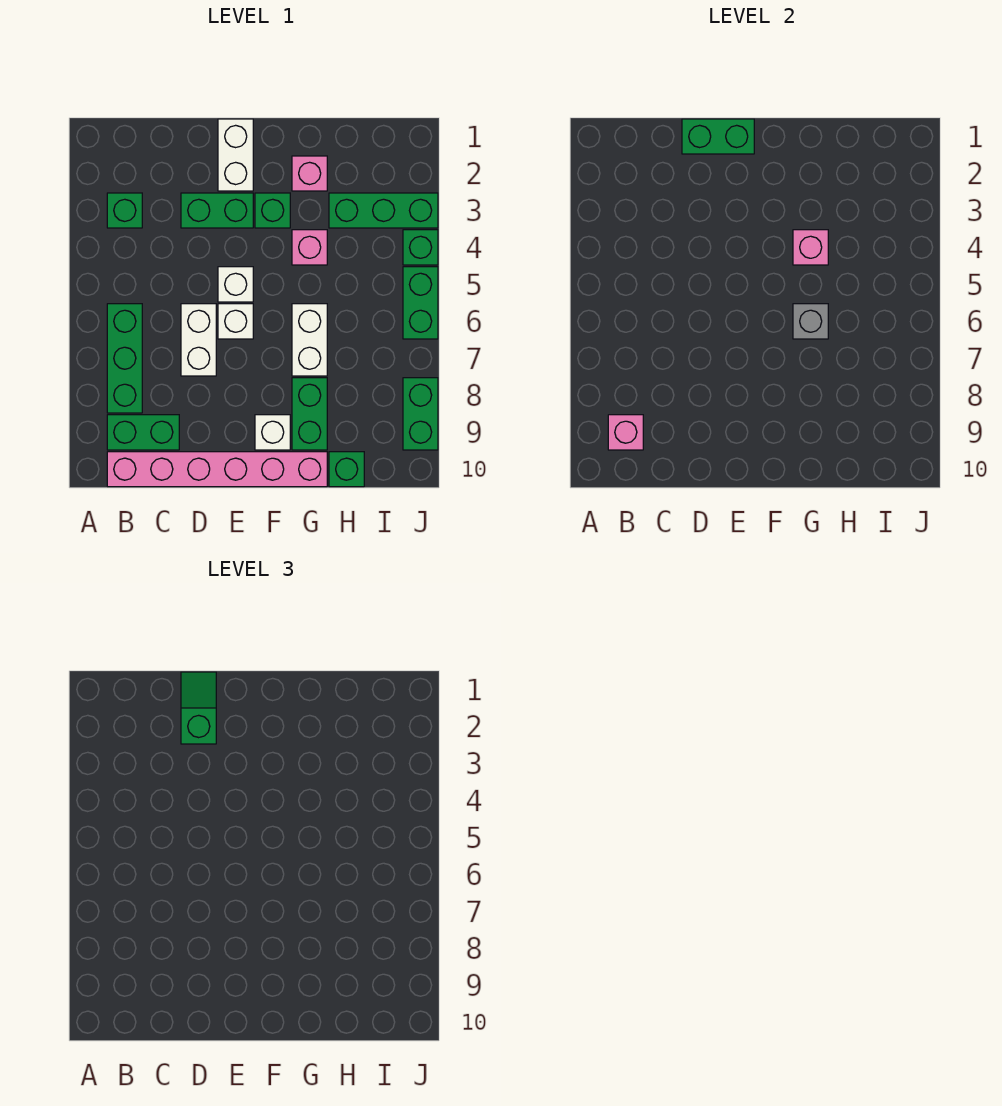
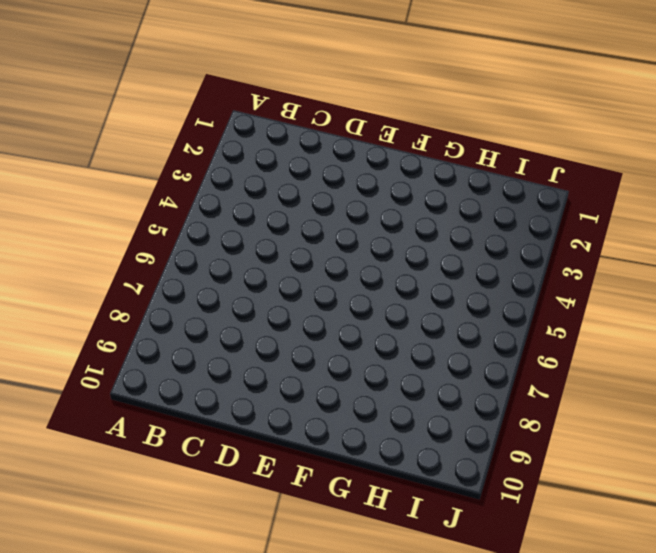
none -> green 1x1 brick [107,193,142,228]
none -> green 1x3 brick [107,304,142,413]
none -> green 1x2 brick [107,415,179,450]

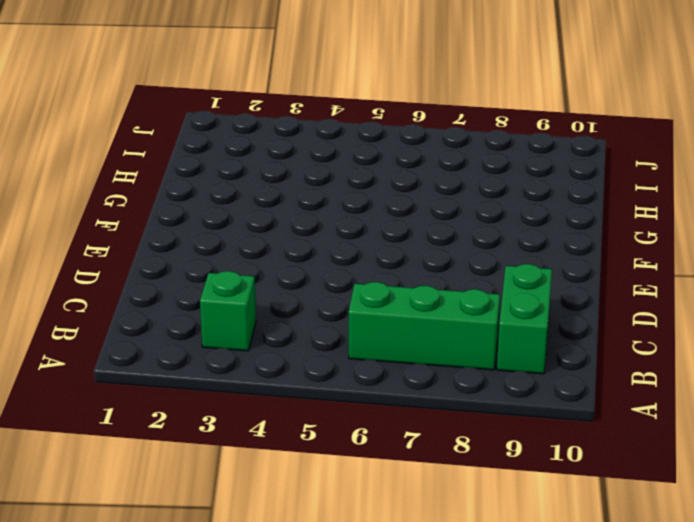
none -> pink 1x6 brick [107,452,327,487]
none -> green 1x2 brick [181,193,253,228]
none -> white 1x2 brick [181,304,216,376]

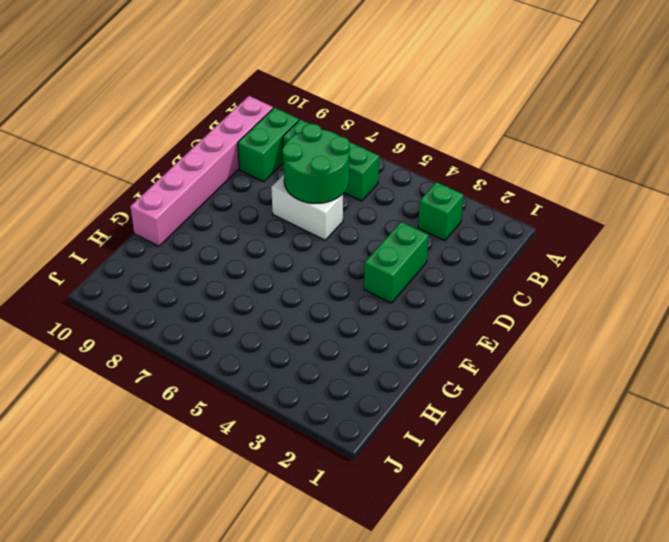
green 2x2 round brick [282,124,350,203] -> none
none -> white 1x2 brick [218,119,253,191]
none -> white 1x1 brick [218,267,253,302]
none -> white 1x1 brick [218,304,253,339]

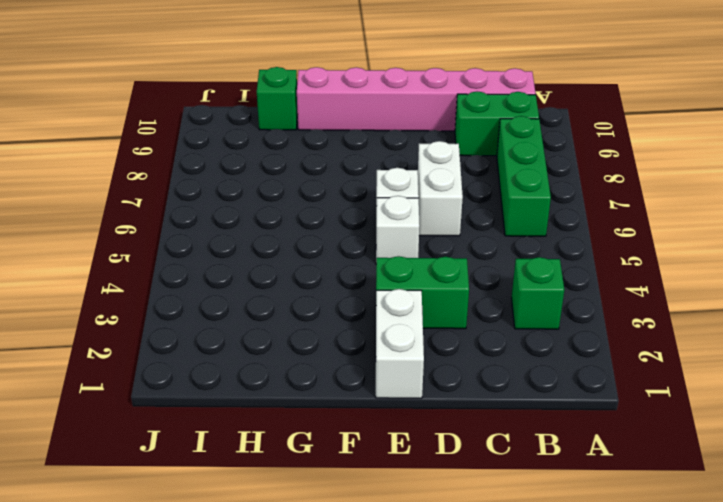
none -> green 1x1 brick [255,193,290,228]
none -> white 1x1 brick [255,415,290,450]
none -> pink 1x1 brick [292,156,327,191]

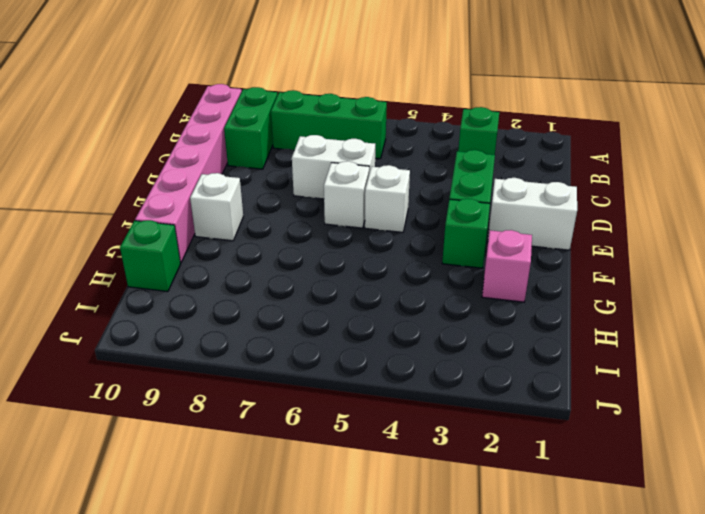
none -> pink 1x1 brick [292,230,327,265]
none -> white 1x2 brick [292,304,327,376]
none -> green 1x2 brick [292,378,327,450]

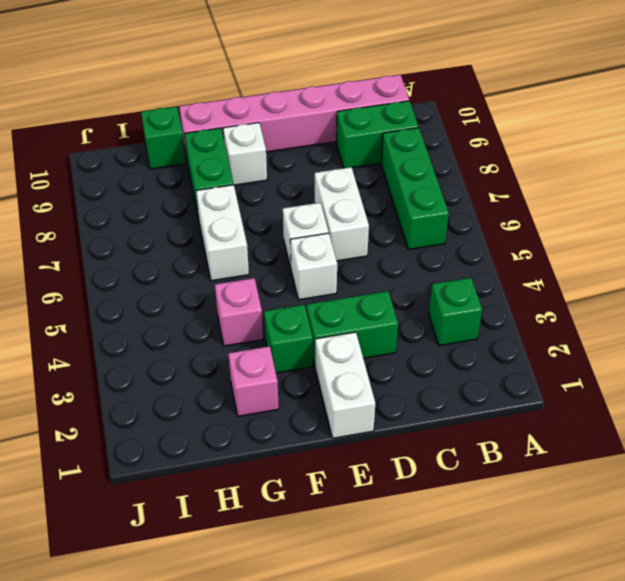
none -> green 1x3 brick [329,193,438,228]
none -> green 1x1 brick [403,230,438,265]
none -> green 1x2 brick [403,267,438,339]

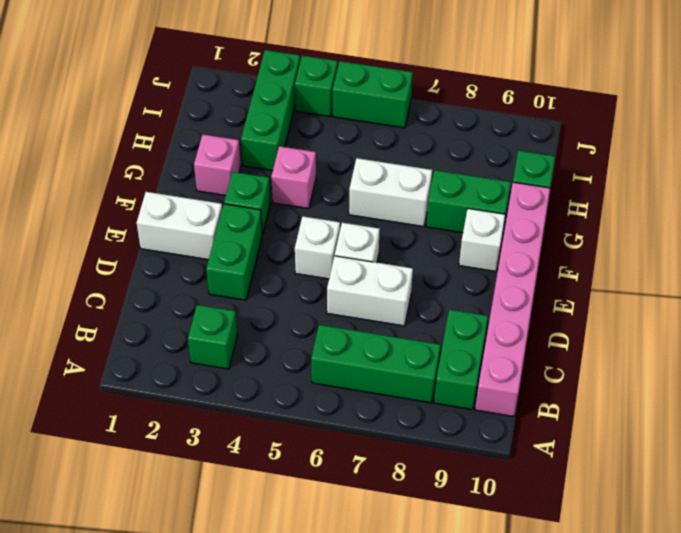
none -> green 1x2 brick [403,378,438,450]
none -> pink 1x1 brick [608,415,643,450]
none -> green 1x2 brick [682,119,754,154]

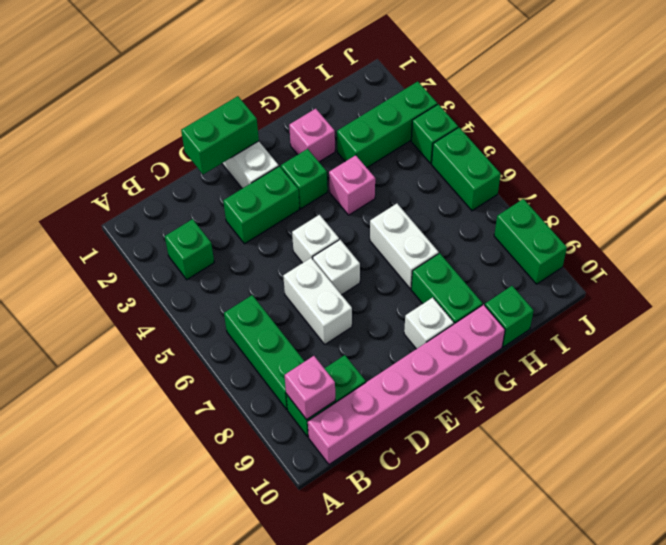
none -> pink 1x1 brick [793,230,828,265]
none -> grey 1x1 brick [793,304,828,339]
none -> green 1x2 slope [181,672,216,744]

